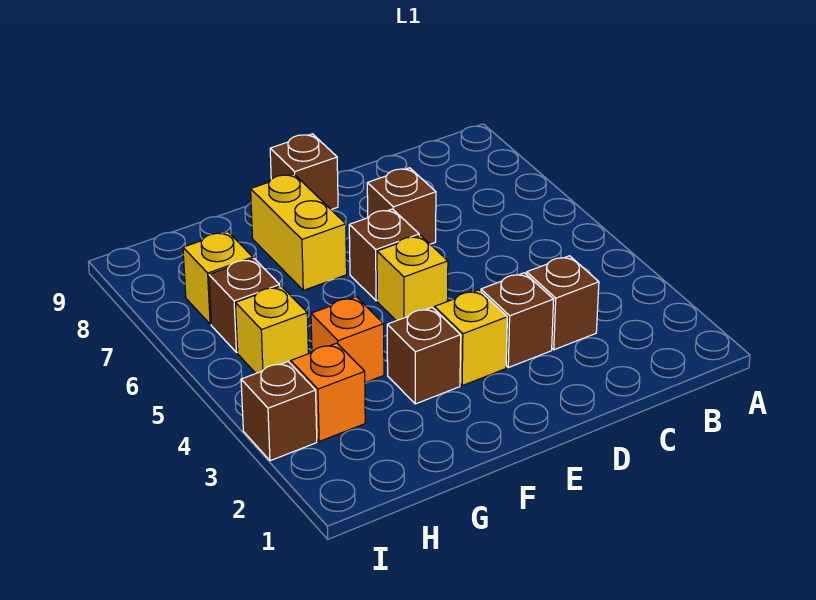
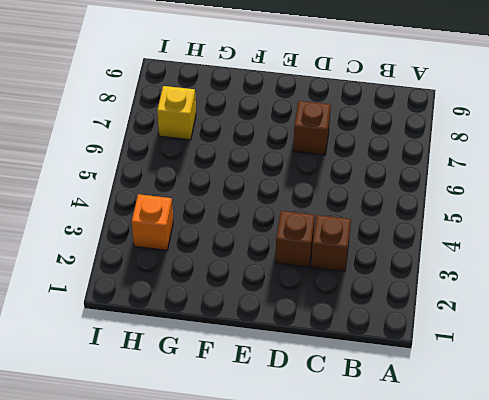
none -> yellow 1x1 brick [434,290,507,386]
none -> yellow 1x1 brick [377,235,448,321]
none -> brown 1x1 brick [349,209,419,301]

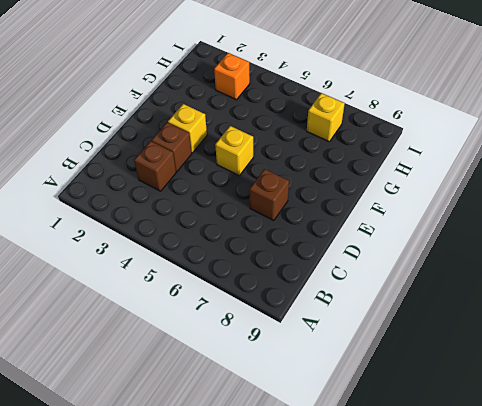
none -> brown 1x1 brick [349,209,419,301]
none -> brown 1x1 brick [270,134,338,210]
none -> brown 1x1 brick [387,308,461,404]

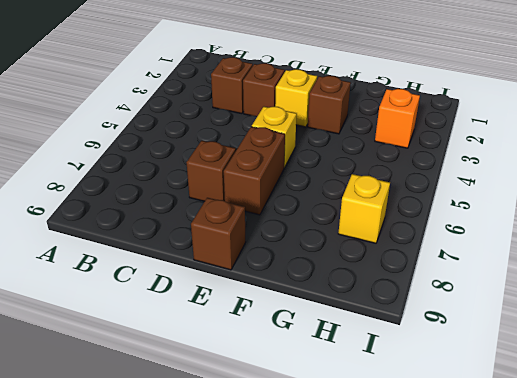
brown 1x2 brick [224,127,285,215] -> brown 1x1 brick [349,209,419,301]
none -> yellow 1x2 brick [251,174,347,290]
none -> orange 1x1 brick [311,297,384,383]
none -> yellow 1x1 brick [235,286,308,373]

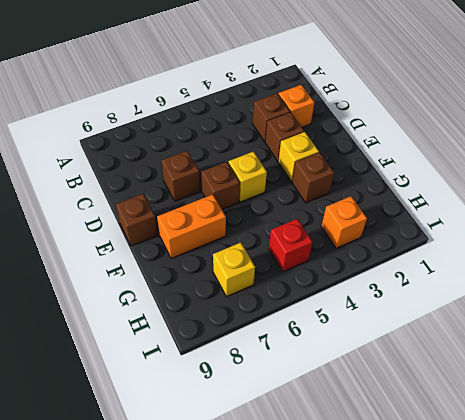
orange 1x1 brick [278,85,315,127] -> orange 1x1 brick moved to [311,297,384,383]
orange 1x2 brick [157,194,226,258] -> yellow 1x2 brick [251,174,347,290]
red 1x1 brick [269,219,313,272] -> yellow 1x1 brick [235,286,308,373]
none -> brown 1x1 brick [209,259,280,353]
none -> brown 1x1 brick [241,362,317,461]

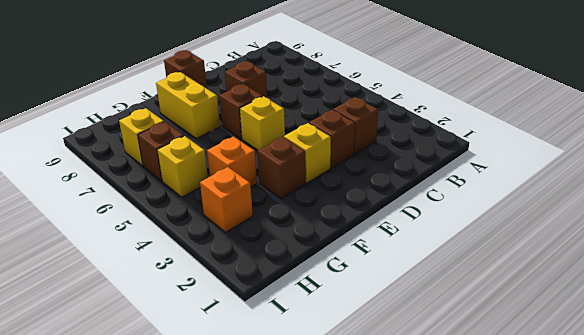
none -> brown 1x1 brick [241,362,317,461]

